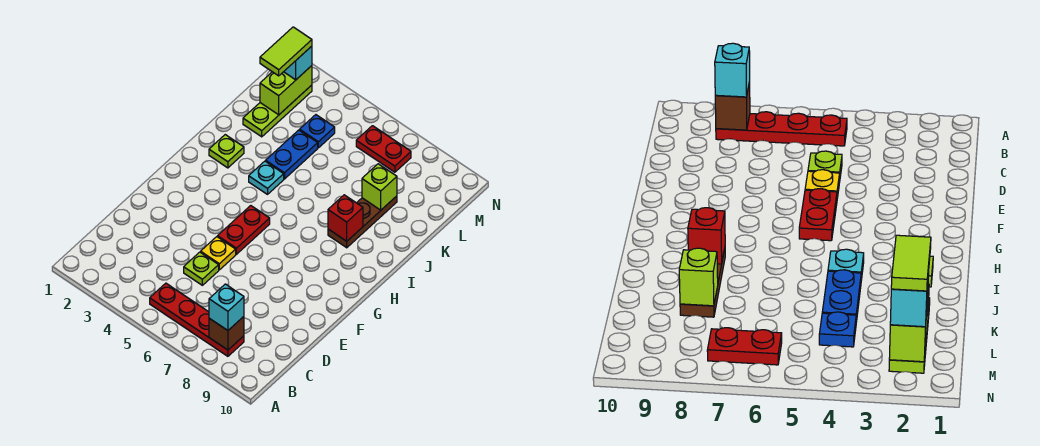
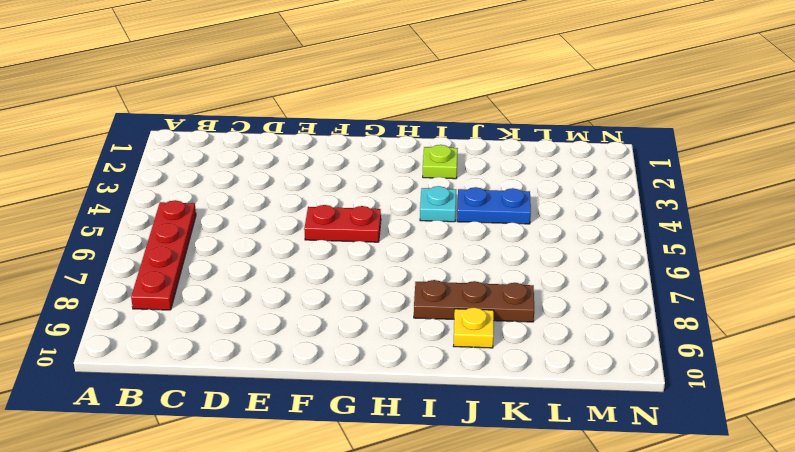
yellow 1x1 plate [454,307,494,348] -> yellow 1x1 plate moved to [201,237,236,270]
none -> lime 1x1 plate [184,252,219,285]
none -> lime 1x3 plate [243,85,312,137]
none -> blue 1x1 plate [300,115,335,148]

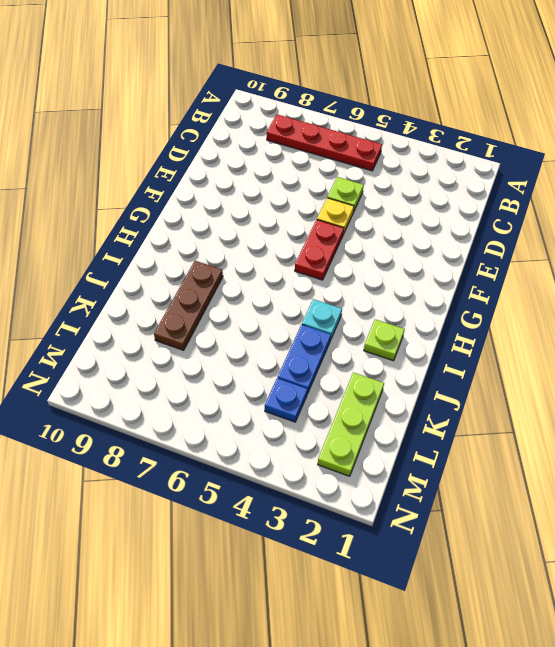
none -> red 1x2 plate [356,126,411,172]
none -> brown 1x1 brick [209,317,244,350]
none -> red 1x1 brick [328,195,363,241]

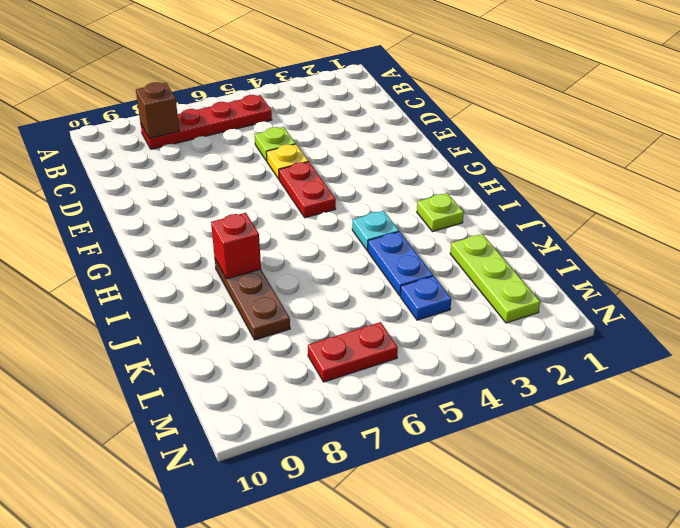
none -> lime 1x1 brick [362,164,397,210]
none -> lime 1x2 brick [260,66,312,115]
none -> cyan 1x1 brick [209,284,244,330]

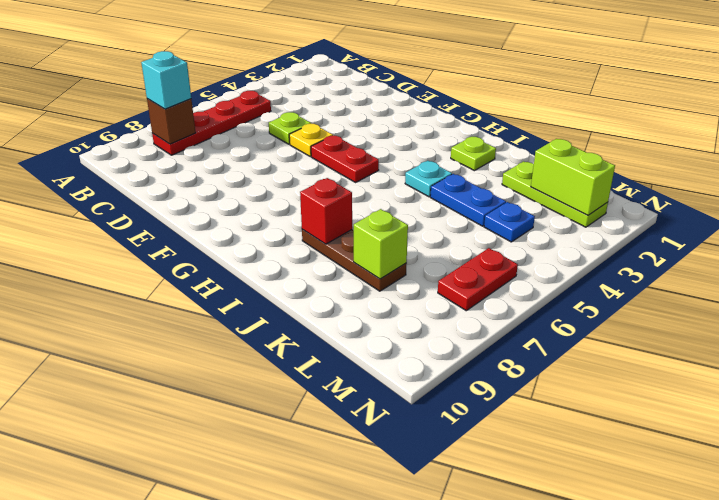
none -> cyan 1x1 brick [284,46,312,80]
none -> lime 1x2 tile [260,27,312,76]

